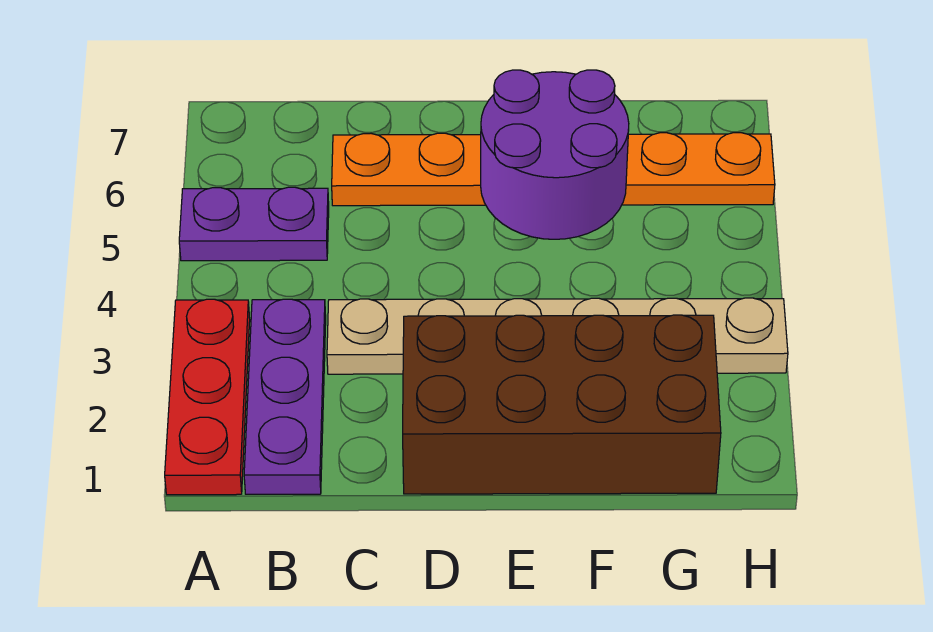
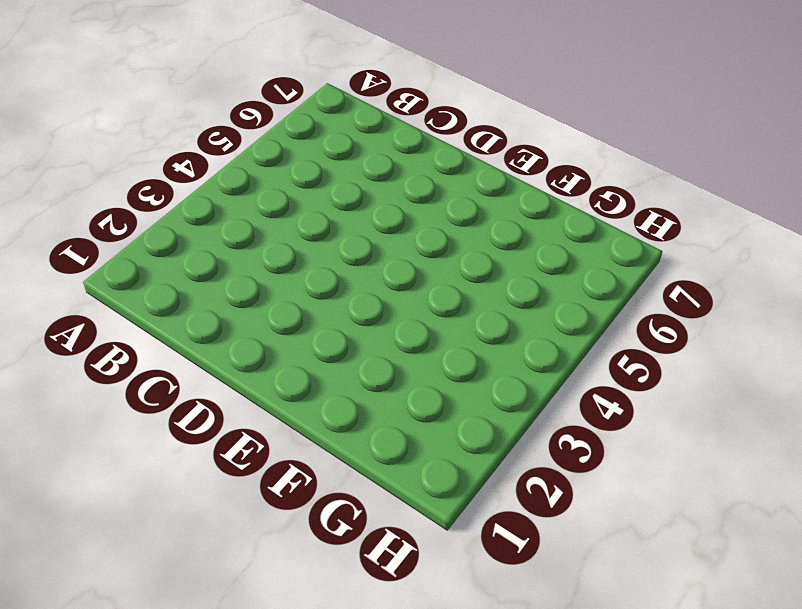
none -> red 1x3 plate [165,299,250,495]
none -> purple 1x2 plate [179,187,329,261]

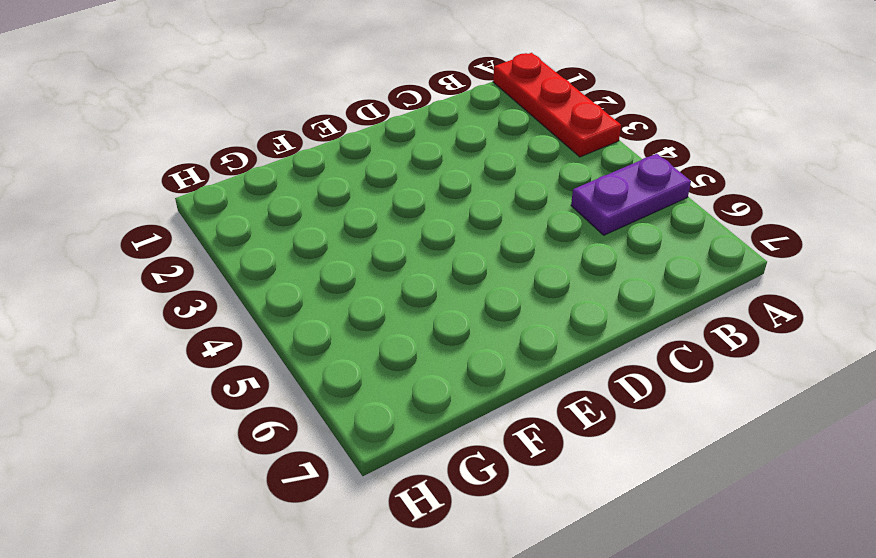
none -> purple 1x3 plate [244,299,326,494]
none -> tan 1x6 plate [327,298,788,374]

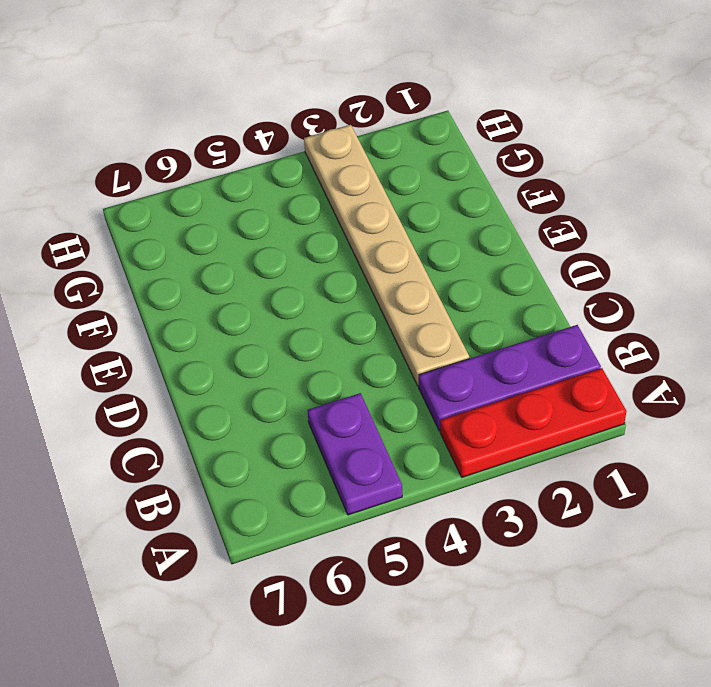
none -> orange 1x6 plate [332,133,775,206]
none -> brown 2x4 brick [403,315,721,494]

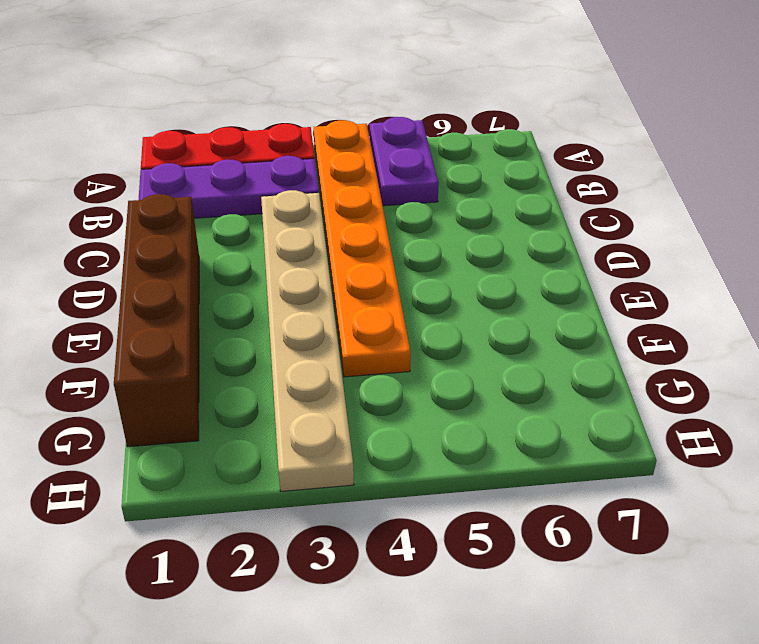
orange 1x6 plate [314,120,411,377] -> orange 1x6 plate moved to [332,133,775,206]
brown 1x4 brick [114,194,199,447] -> brown 2x4 brick [403,315,721,494]
none -> purple 2x2 round brick [481,70,629,239]

